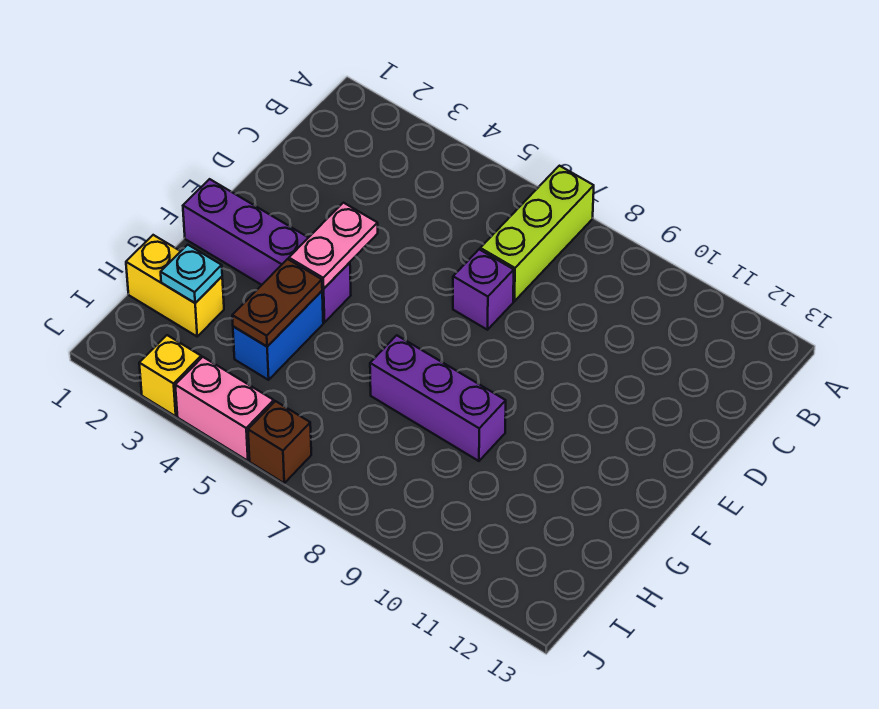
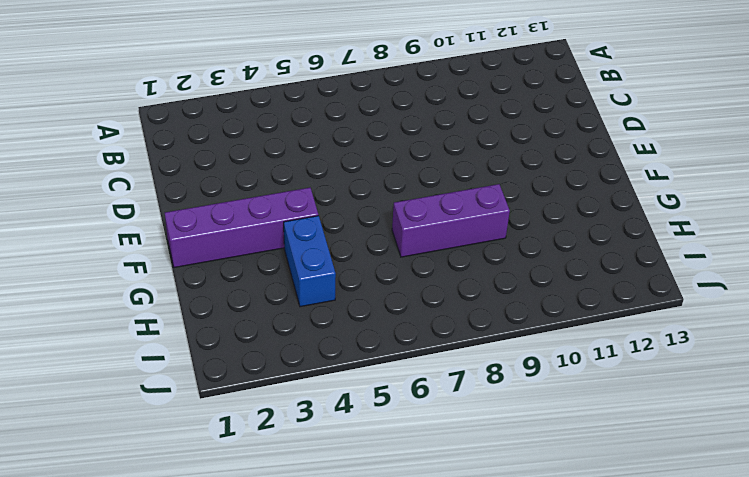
none -> lime 1x3 brick [480,166,594,301]
none -> purple 1x1 brick [453,249,514,330]
none -> yellow 1x2 brick [126,235,224,336]

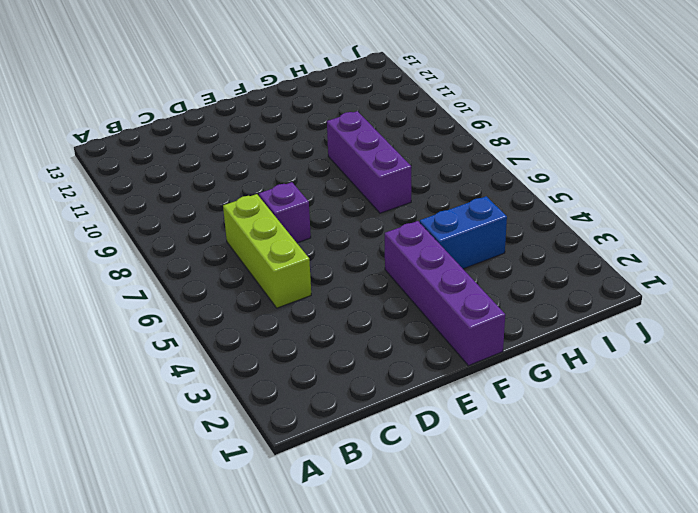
lime 1x3 brick [223,194,311,308] -> lime 1x3 brick turned to [480,166,594,301]
none -> yellow 1x2 brick [126,235,224,336]
none -> yellow 1x1 brick [139,335,201,416]
none -> pink 1x2 brick [175,357,274,461]

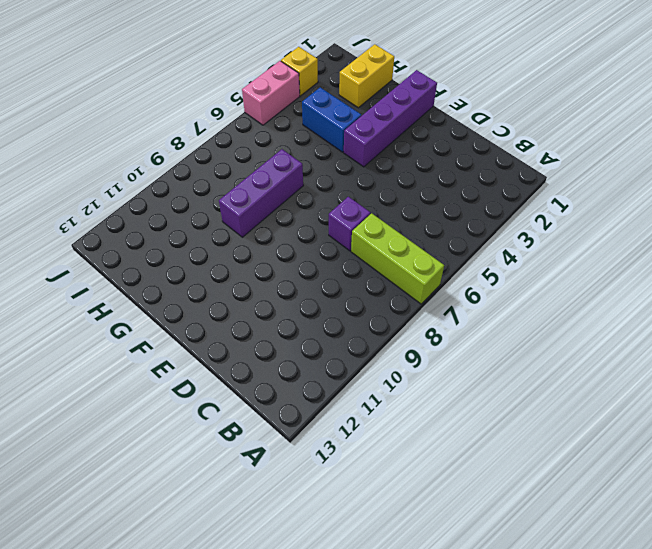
none -> brown 1x1 brick [248,401,311,483]
none -> pink 1x2 plate [289,203,378,289]
none -> brown 1x2 plate [232,259,322,346]

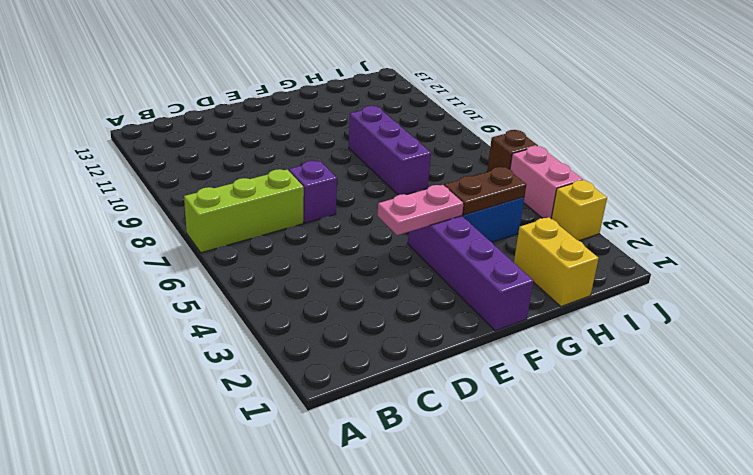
none -> cyan 1x1 plate [161,245,222,303]

